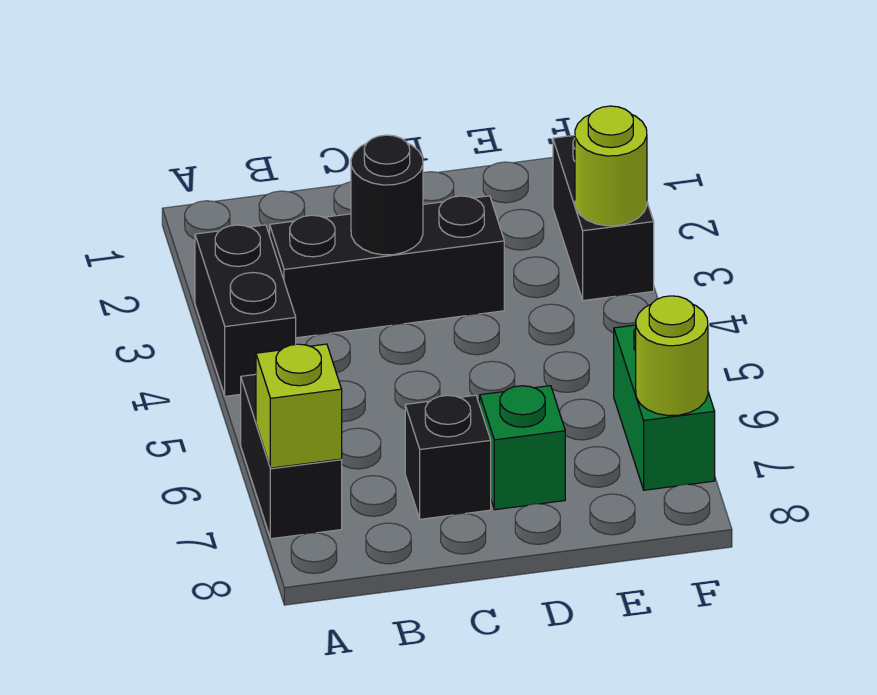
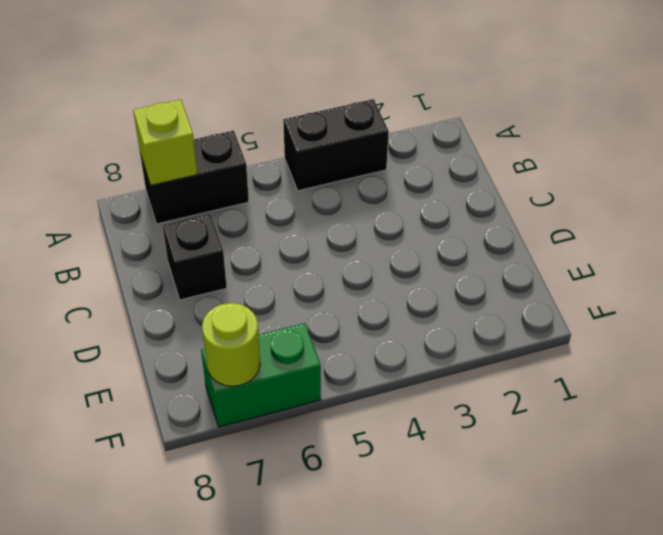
none -> black 1x3 brick [270,196,504,338]
none -> green 1x1 brick [480,386,565,510]

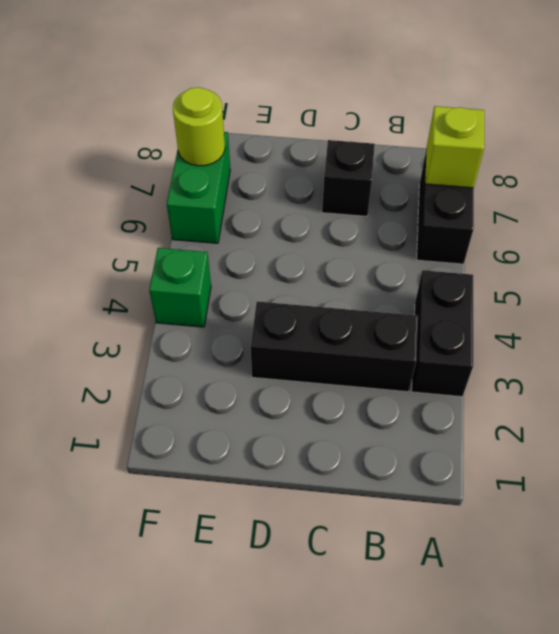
green 1x1 brick [149,248,211,327] -> green 1x1 brick moved to [480,386,565,510]
none -> black 1x2 brick [553,135,654,300]
none -> black 1x1 round brick [351,135,423,255]

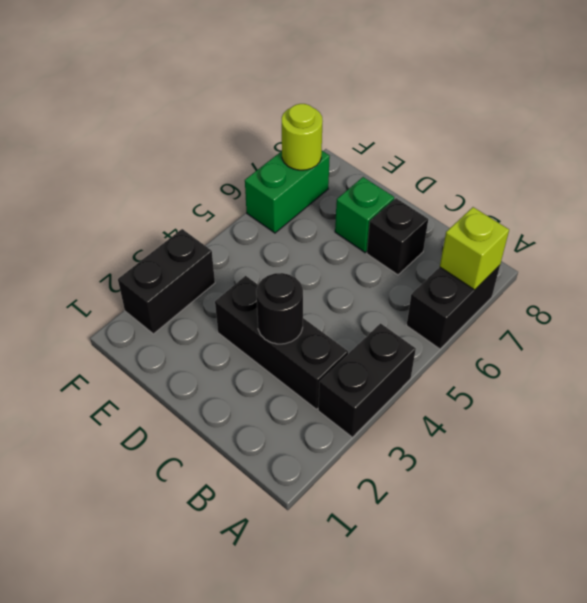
none -> lime 1x1 round brick [575,106,647,226]

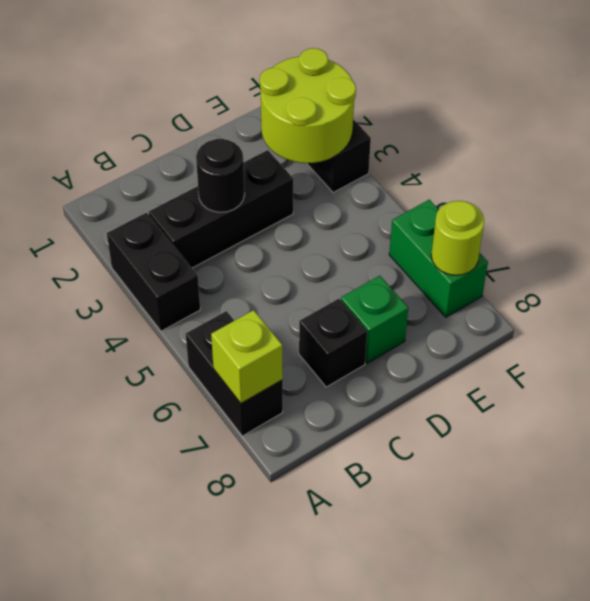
lime 2x2 round brick [260,48,356,163] -> lime 1x1 round brick [575,106,647,226]

